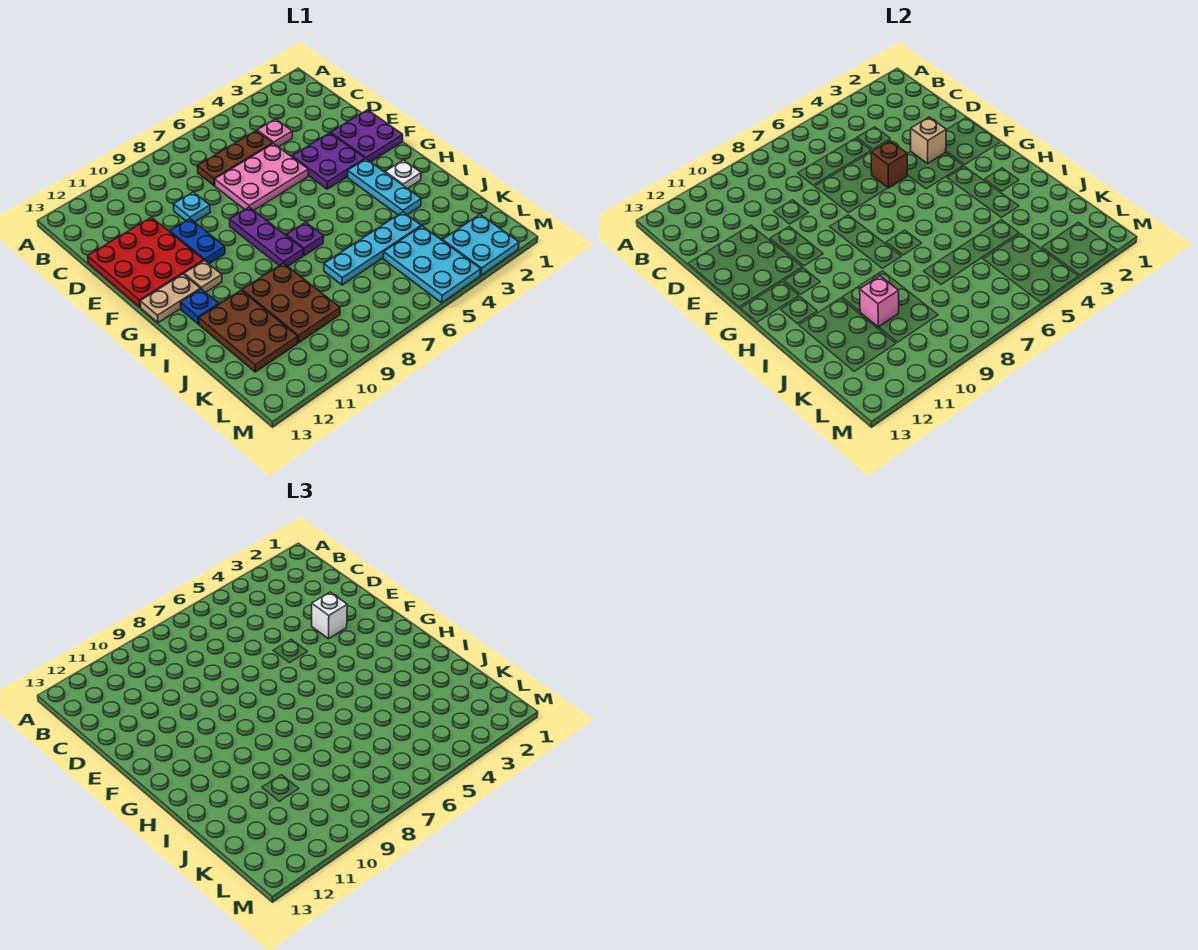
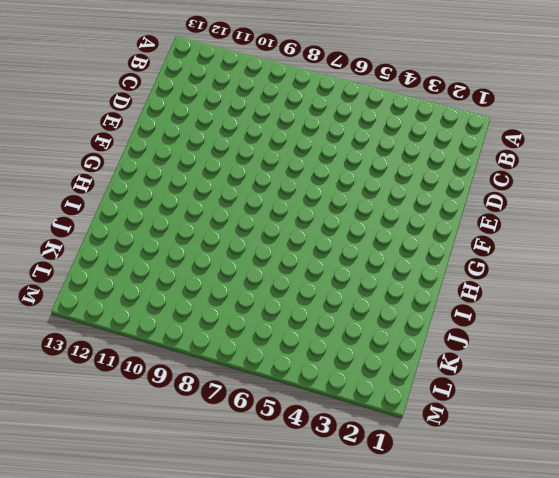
none -> pink 1x1 plate [257,119,292,147]
none -> brown 1x3 plate [197,131,273,186]
none -> pink 2x3 plate [215,143,308,210]

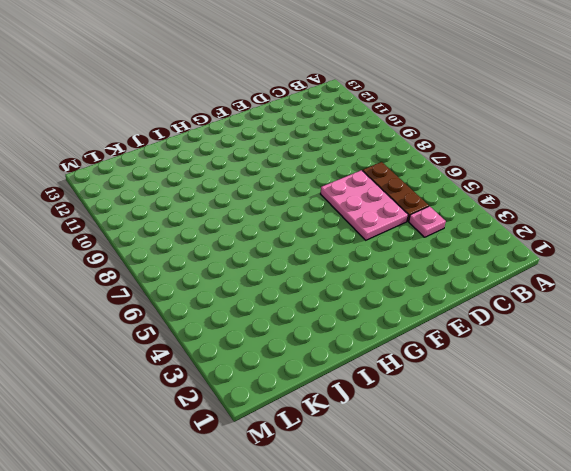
none -> cyan 1x1 plate [174,192,210,222]
none -> red 3x3 plate [88,217,204,307]
none -> purple 2x2 plate [331,110,403,162]

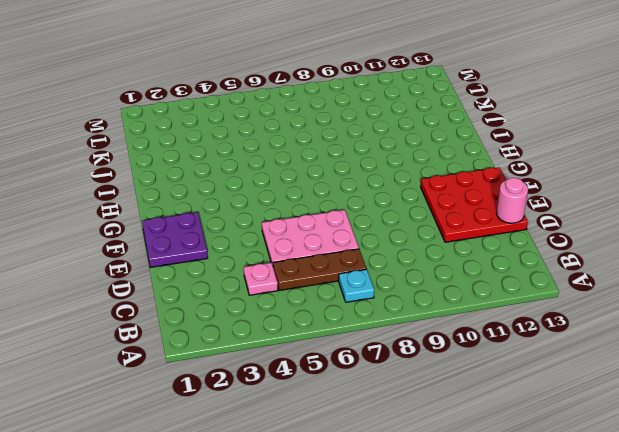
cyan 1x1 plate [339,269,374,302] -> cyan 1x1 plate moved to [174,192,210,222]
pink 1x1 round brick [497,178,528,223] -> none
none -> purple 2x2 plate [292,133,365,189]
none -> blue 1x2 plate [170,219,225,264]
none -> purple 1x3 plate [229,207,303,266]

